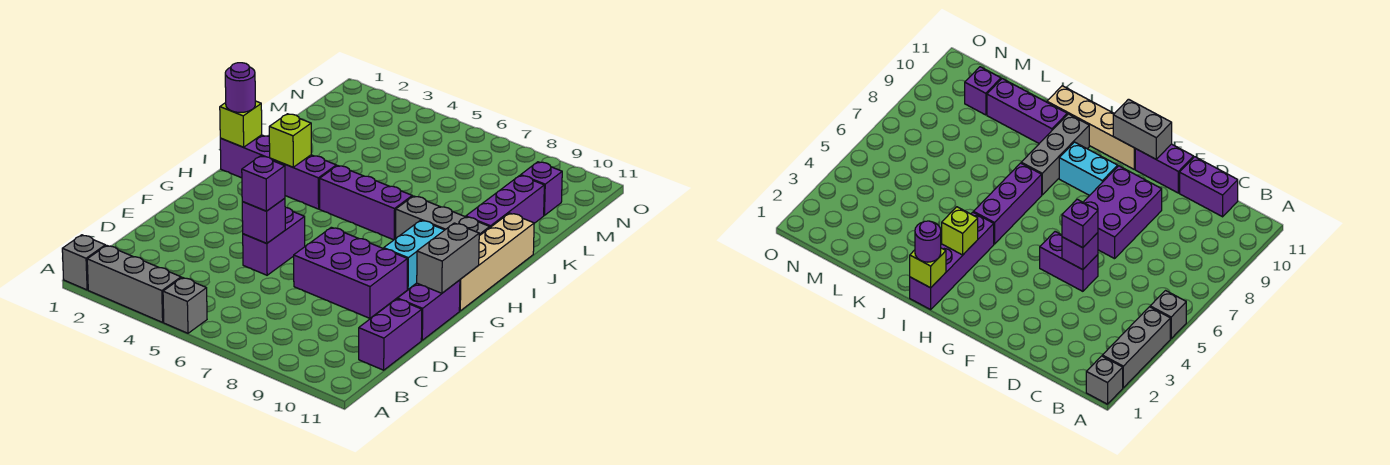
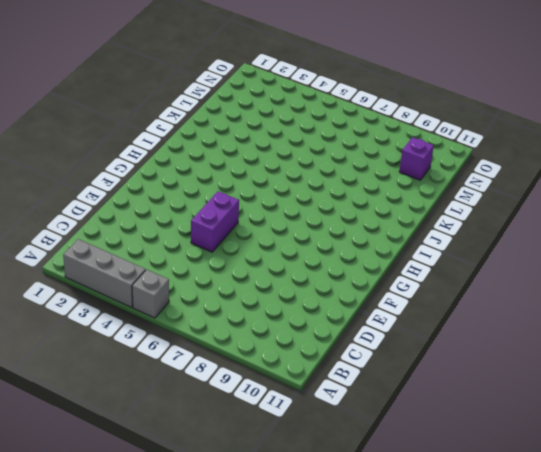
none -> grey 1x1 brick [62,235,105,290]
none -> purple 1x2 brick [359,299,422,370]
none -> purple 2x3 brick [294,227,407,318]

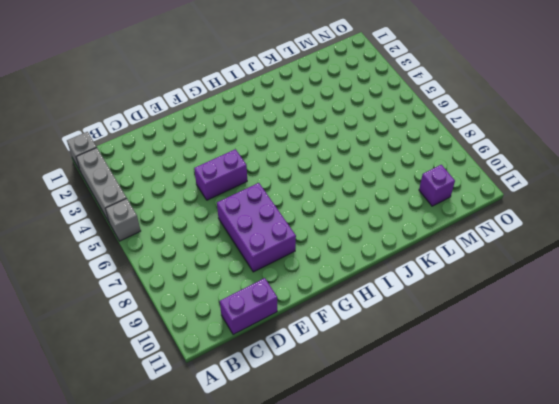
none -> purple 1x2 brick [398,280,460,340]
none -> cyan 1x2 brick [384,220,444,289]
none -> tan 1x4 brick [459,213,534,311]

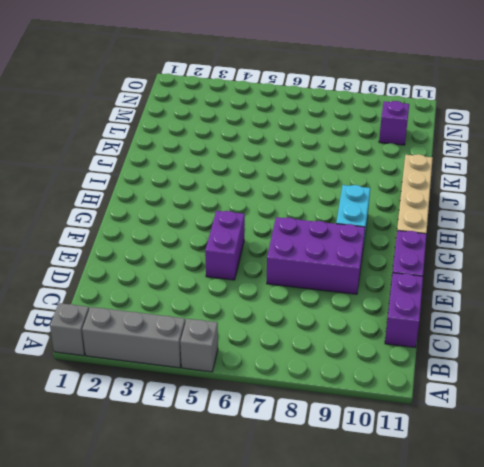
none -> purple 1x4 brick [220,135,336,209]
none -> purple 1x3 brick [320,166,412,240]
none -> grey 1x3 brick [396,196,490,238]

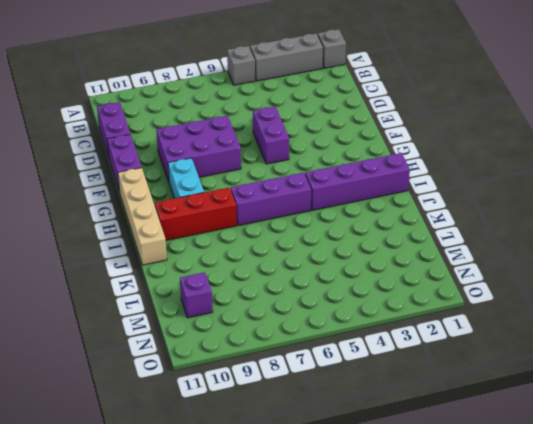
red 1x3 brick [155,188,237,240] -> grey 1x3 brick [396,196,490,238]
none -> purple 1x3 brick [466,175,544,227]
none -> purple 1x1 brick [242,198,285,244]
none -> grey 1x2 brick [417,223,479,293]

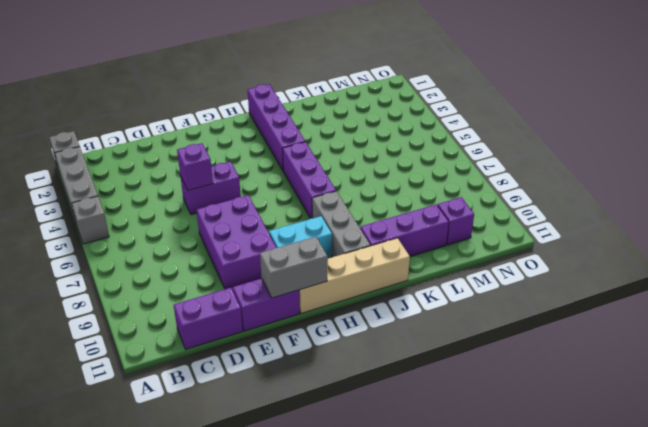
none -> lime 1x1 brick [220,101,262,147]
none -> lime 1x1 brick [269,114,311,167]
none -> purple 1x1 brick [242,156,285,211]

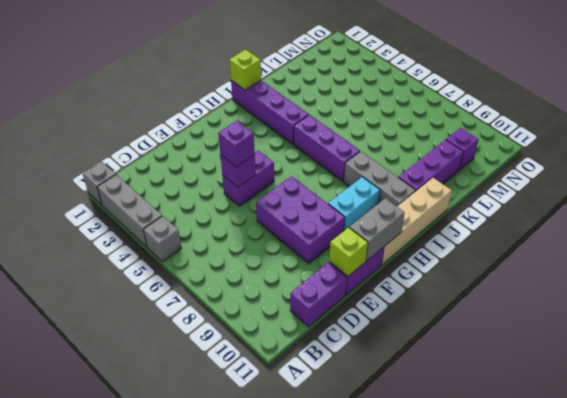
lime 1x1 brick [329,228,368,276] -> lime 1x1 brick moved to [269,114,311,167]
none -> purple 1x1 round brick [225,63,255,112]

